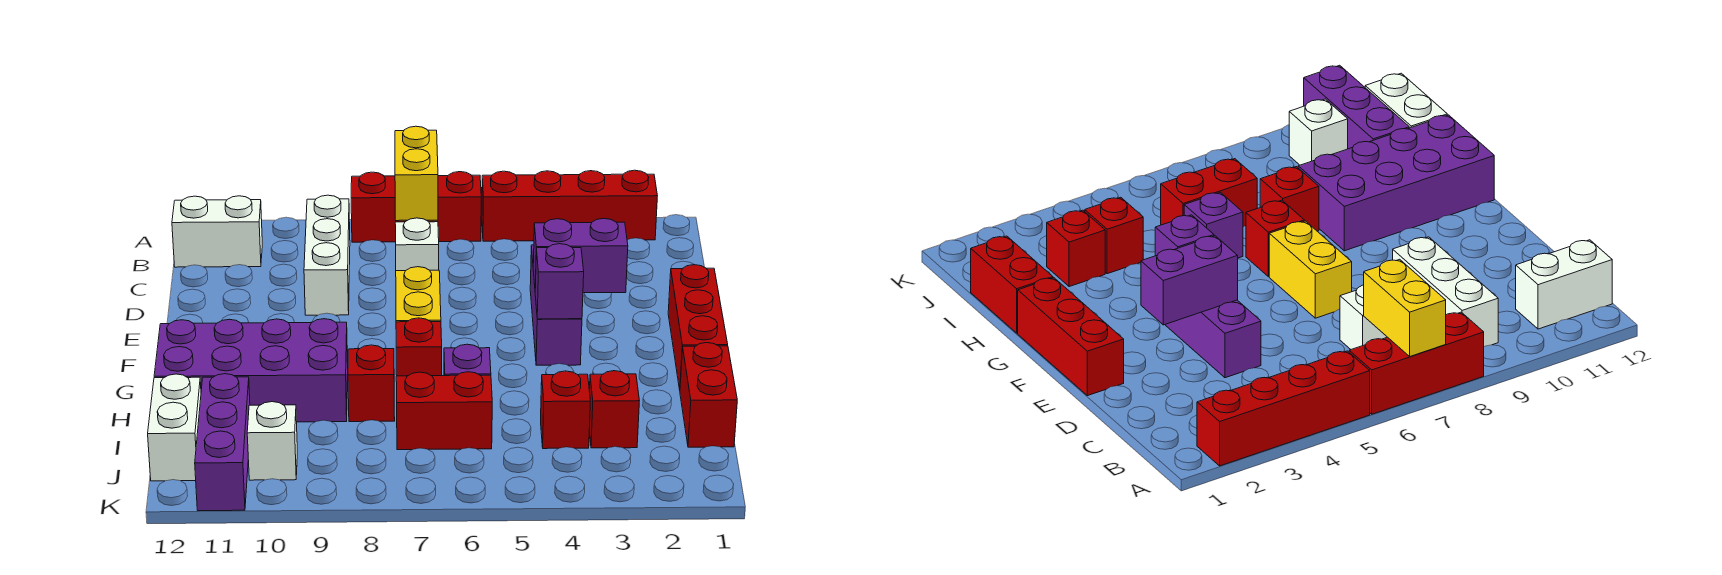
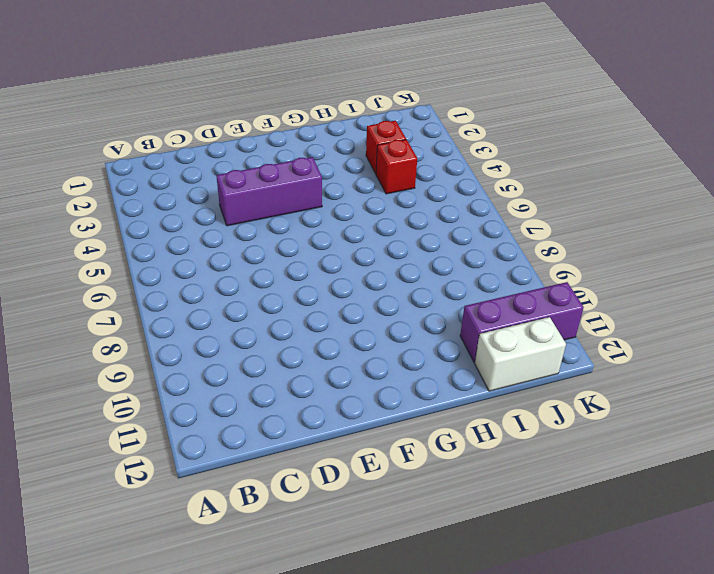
none -> red 1x4 brick [482,170,657,241]
none -> red 1x3 brick [351,172,481,242]
none -> white 1x3 brick [304,195,350,315]

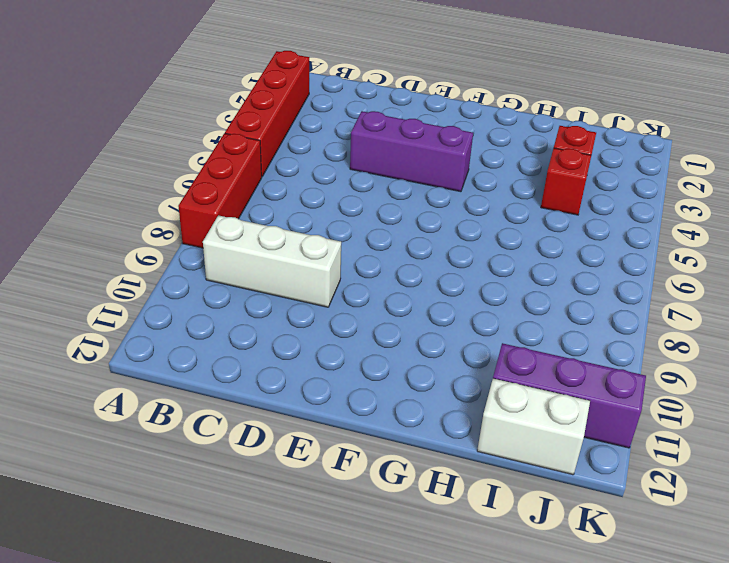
none -> white 1x2 brick [172,196,262,267]
none -> white 1x1 brick [395,218,439,271]
none -> red 1x3 brick [668,265,728,389]

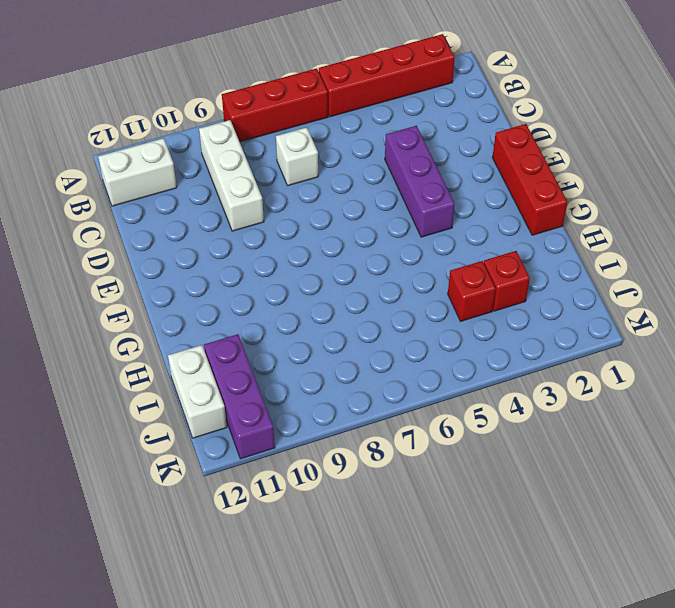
none -> yellow 1x2 brick [396,267,441,322]
none -> red 1x1 brick [396,318,442,376]
none -> purple 2x4 brick [154,319,348,422]

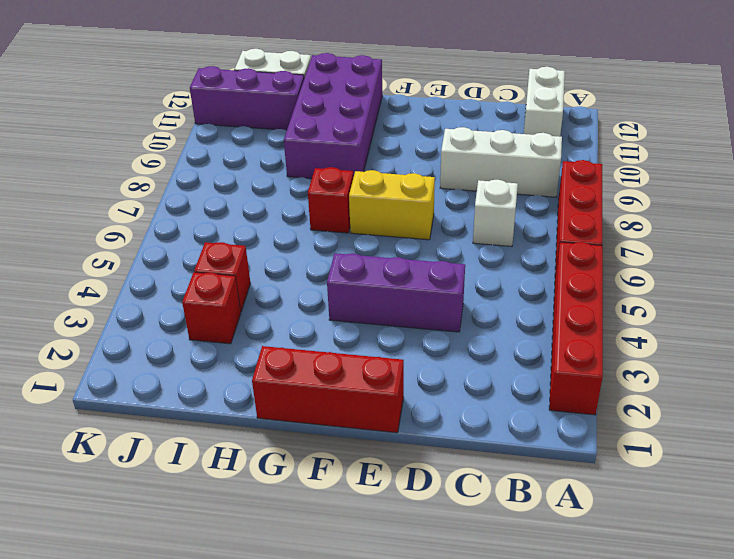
none -> red 1x2 brick [680,343,737,447]
none -> purple 1x1 brick [444,344,491,376]
none -> red 1x1 brick [348,345,395,422]

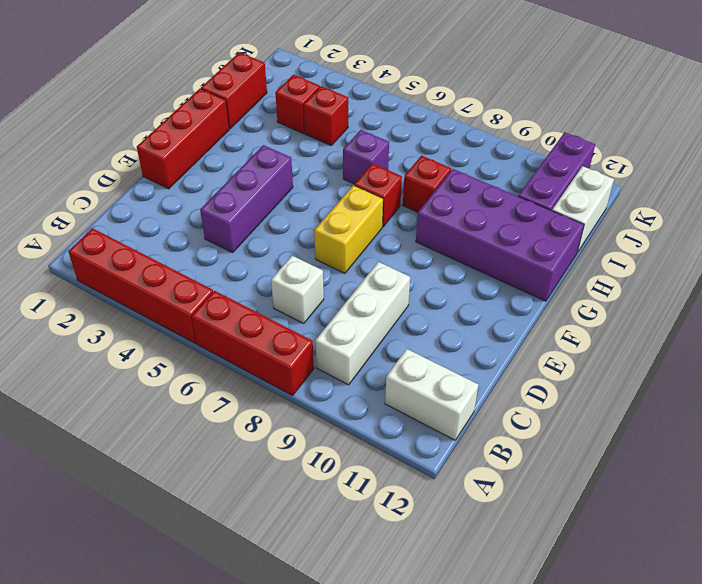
none -> red 1x2 brick [396,372,492,450]
none -> white 1x1 brick [247,402,297,480]
none -> yellow 1x2 brick [395,126,438,221]

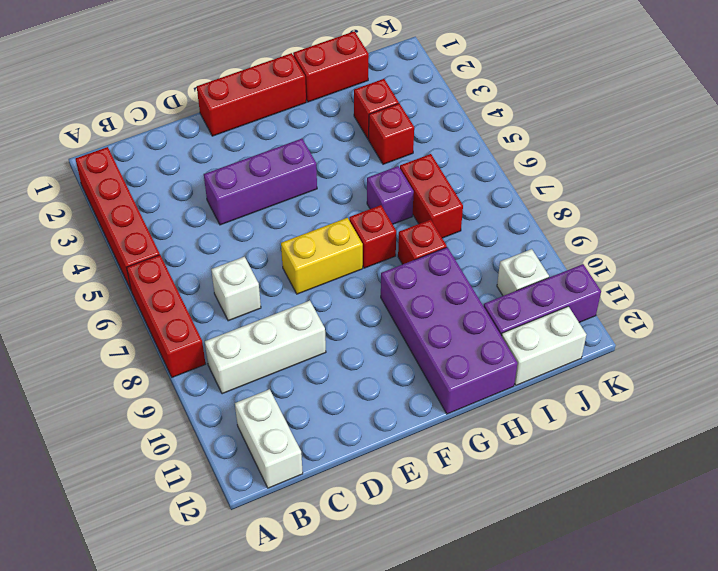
none -> yellow 1x2 brick [395,126,438,221]
none -> purple 1x2 brick [533,218,628,293]
none -> purple 1x1 brick [535,244,584,319]

